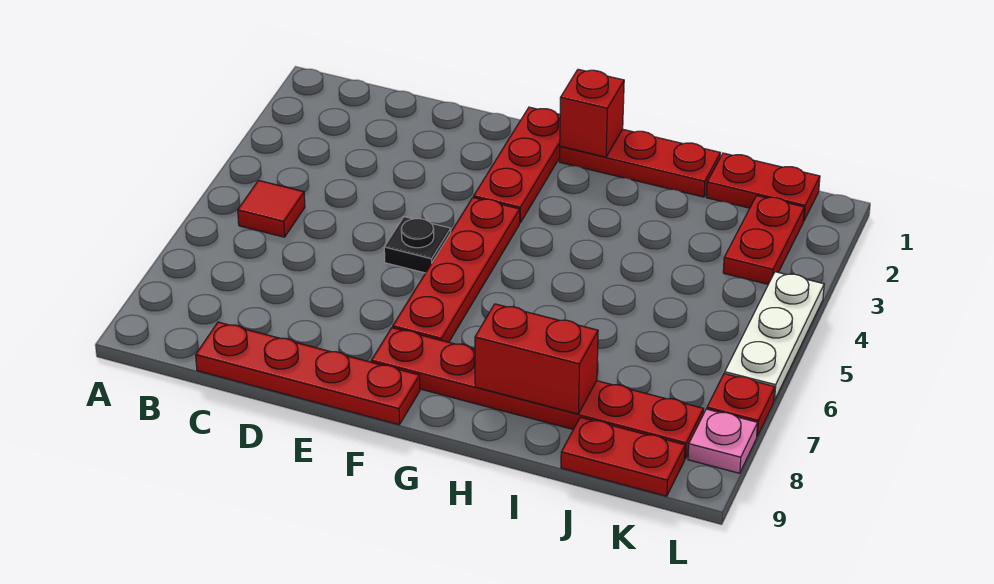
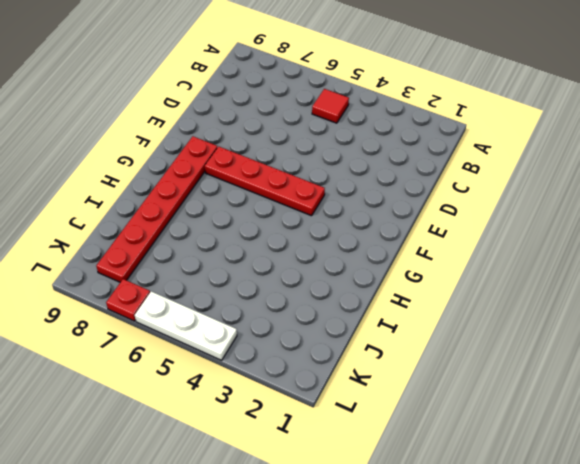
none -> red 1x4 plate [196,322,420,425]
none -> black 1x1 plate [384,217,451,273]
none -> red 1x3 plate [474,107,560,223]

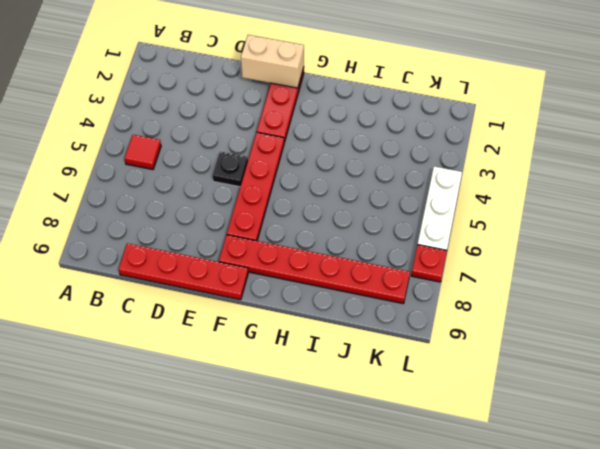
tan 1x2 brick [241,35,304,88] -> none
none -> red 1x3 plate [559,129,720,197]
none -> red 1x2 plate [706,153,820,221]
none -> red 1x2 plate [561,417,685,496]

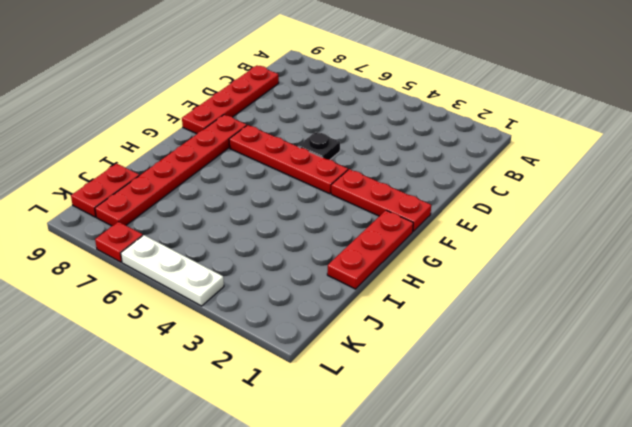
none -> red 1x1 tile [238,180,305,237]
none -> red 1x2 plate [706,153,820,221]
none -> red 1x2 plate [723,196,804,284]

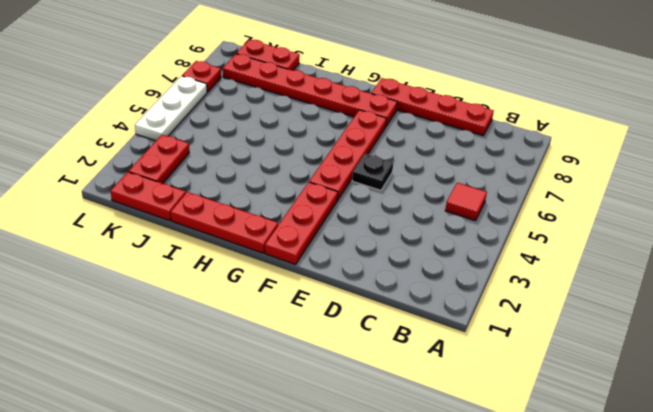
none -> pink 1x1 plate [688,409,758,473]
none -> red 1x1 brick [560,69,624,157]
none -> red 1x2 brick [475,304,598,414]

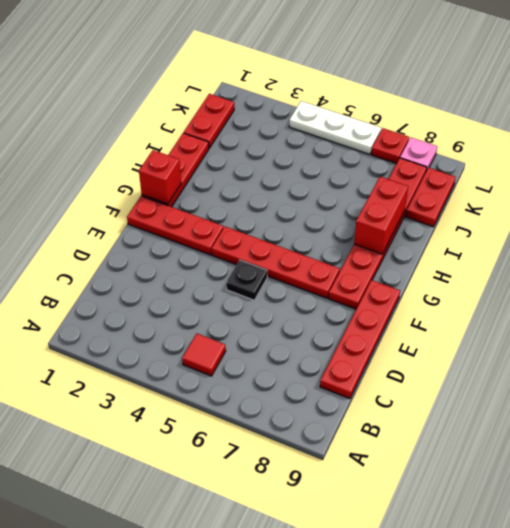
none -> red 1x2 plate [723,196,804,284]

